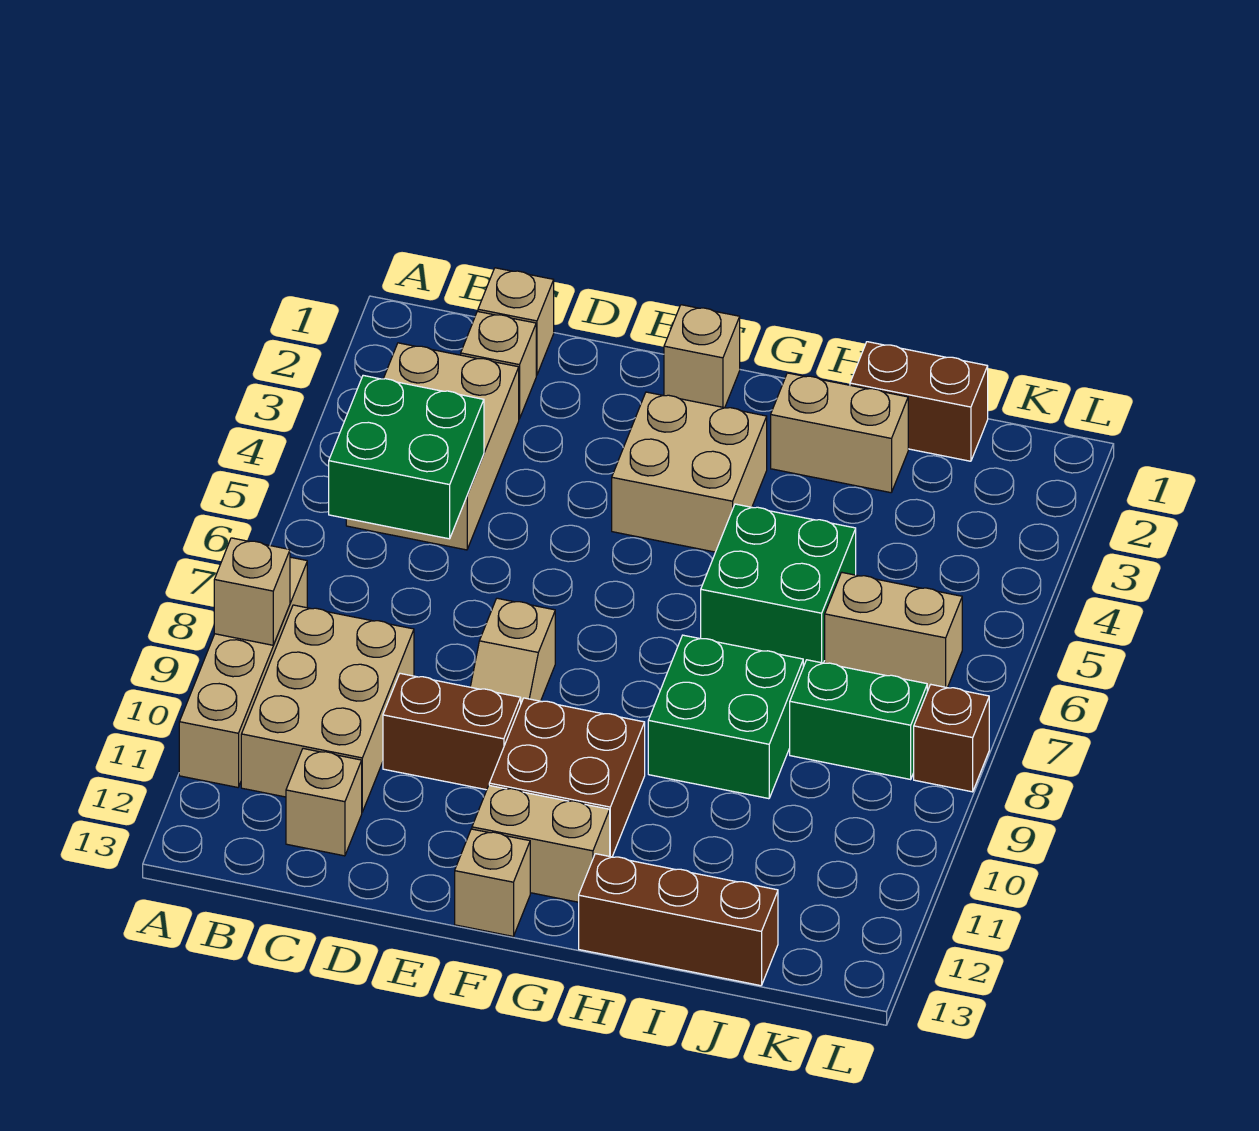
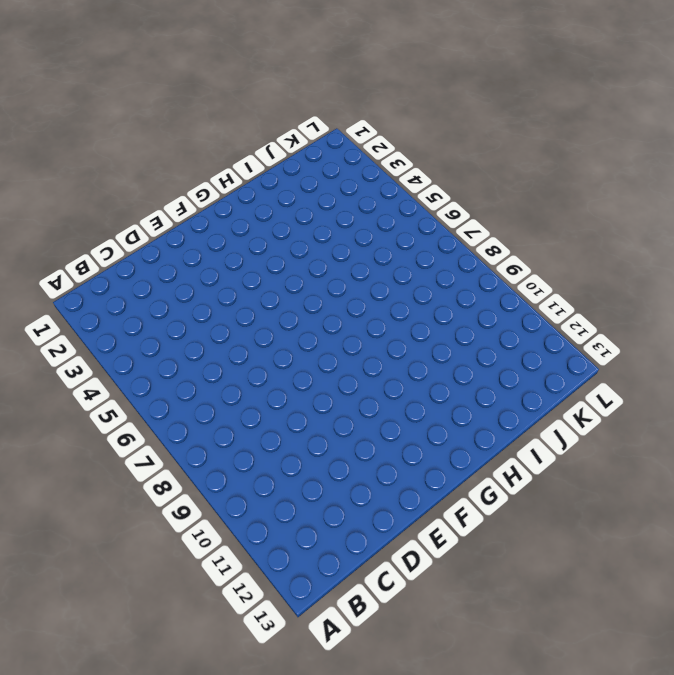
none -> tan 1x4 brick [179,557,307,787]
none -> tan 2x3 brick [346,343,519,550]
none -> tan 2x3 brick [241,605,414,812]

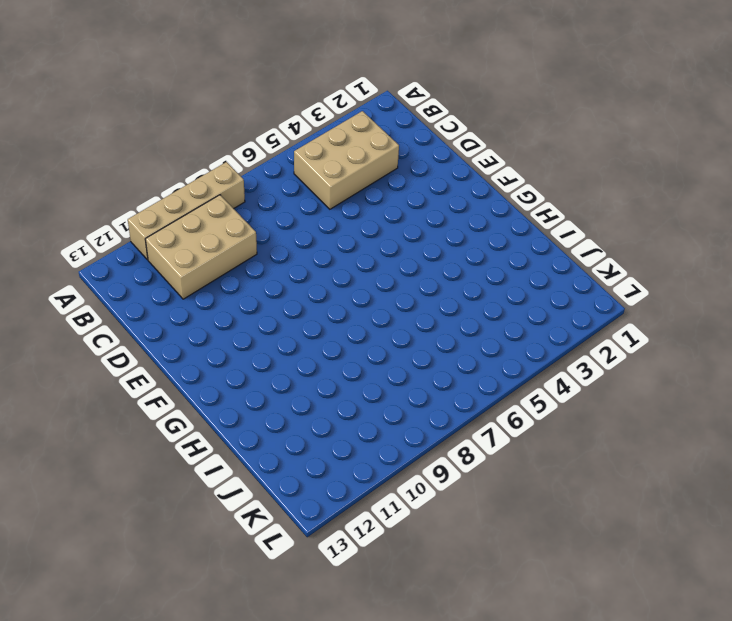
none -> tan 1x1 brick [478,268,554,375]
none -> tan 1x1 brick [461,311,536,419]
none -> tan 1x1 brick [286,749,362,856]

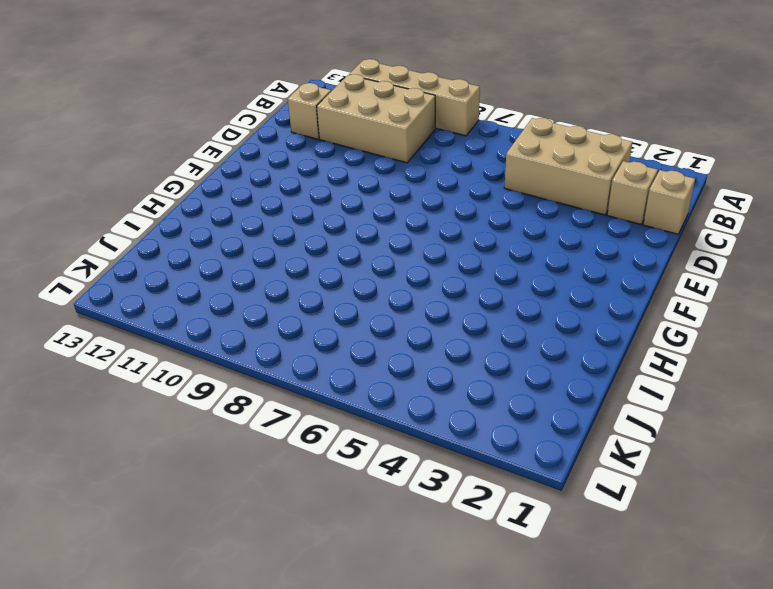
none -> brown 1x2 brick [383,673,521,790]
none -> tan 1x2 slope [470,598,555,703]
none -> tan 1x1 brick [664,305,740,408]

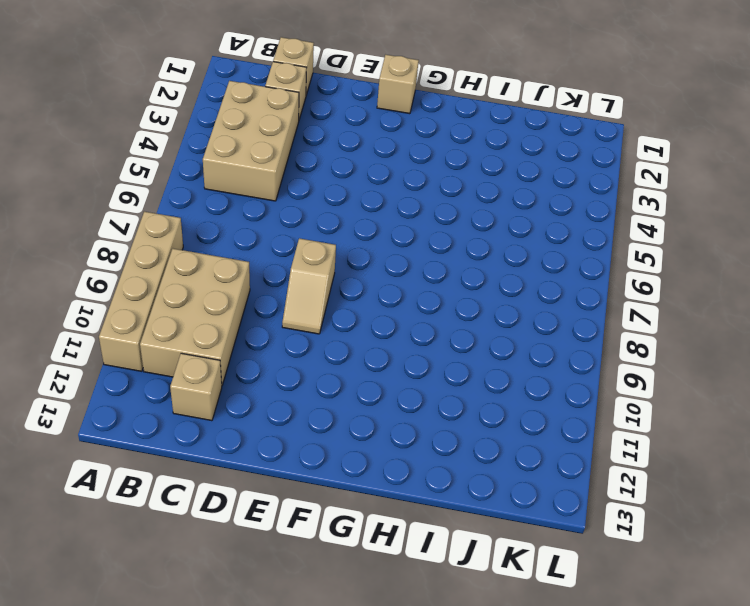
none -> brown 1x2 brick [383,673,521,790]
none -> tan 2x2 brick [612,392,767,552]
none -> brown 2x2 brick [489,698,645,857]

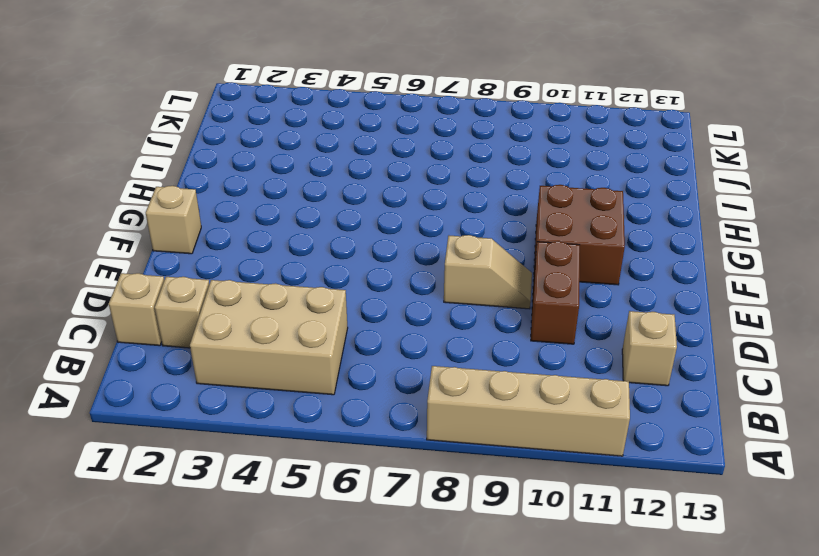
none -> tan 2x3 brick [241,605,414,812]
none -> tan 2x2 brick [612,392,767,552]
none -> tan 1x2 brick [472,785,610,902]

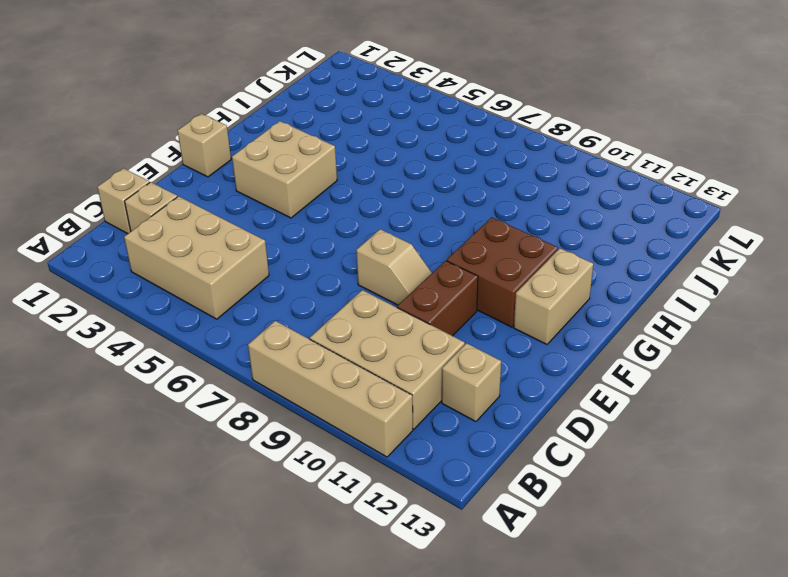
none -> tan 1x1 brick [455,829,530,936]
none -> tan 1x2 brick [771,373,908,493]
none -> green 2x2 brick [701,504,856,664]

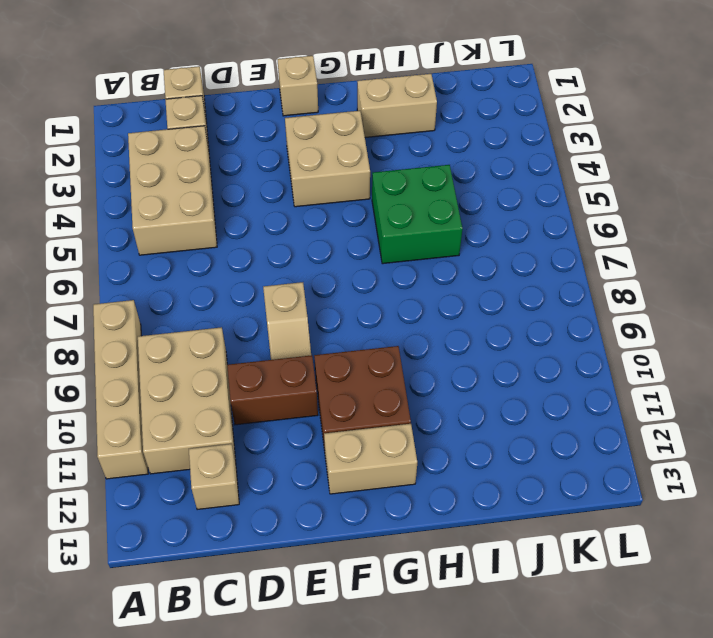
none -> tan 1x1 brick [455,829,530,936]
none -> green 2x2 brick [648,635,803,799]
none -> brown 1x3 brick [579,854,778,986]

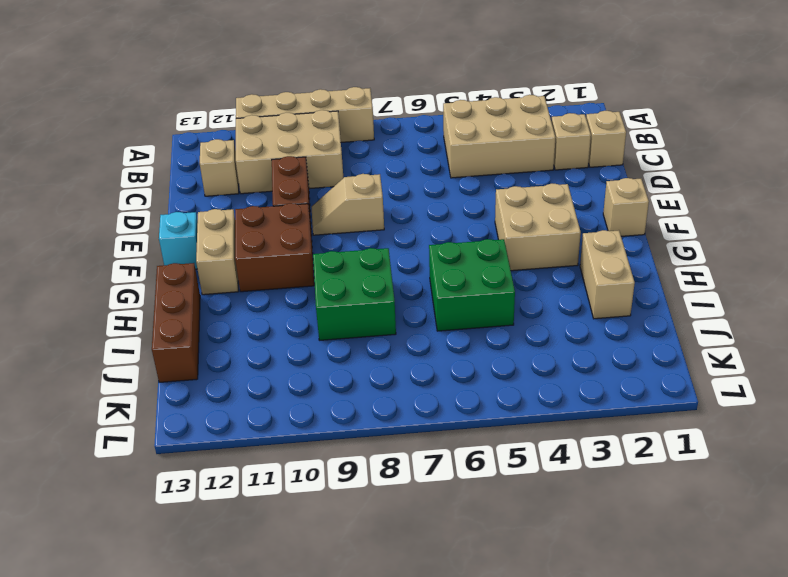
cyan 1x1 brick [159,212,198,269] -> tan 1x1 brick [455,829,530,936]
none -> brown 1x2 brick [850,342,988,461]
none -> tan 1x2 brick [825,572,962,689]
none -> green 1x2 brick [790,660,927,779]

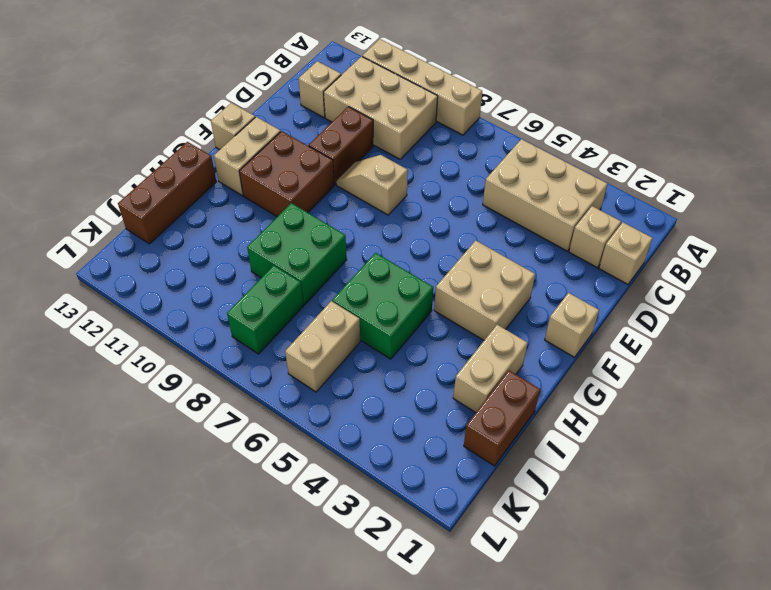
none -> brown 1x1 brick [914,685,989,792]
none -> tan 1x1 brick [214,538,290,645]
none -> green 2x2 brick [329,375,484,539]

